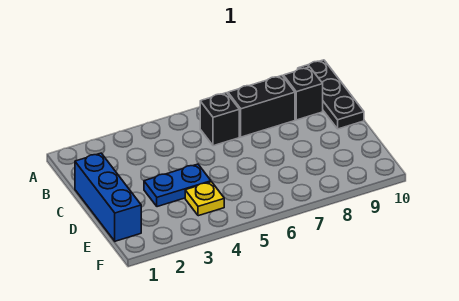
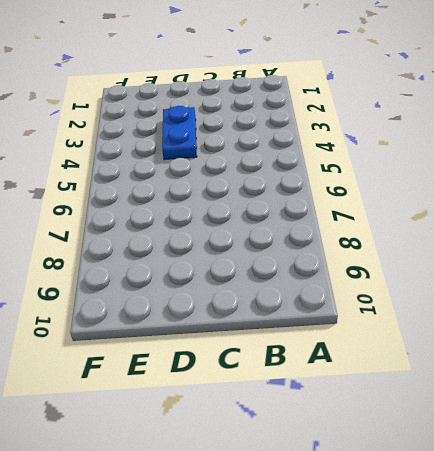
none -> black 1x3 plate [298,60,364,129]
none -> black 1x1 brick [200,93,239,146]

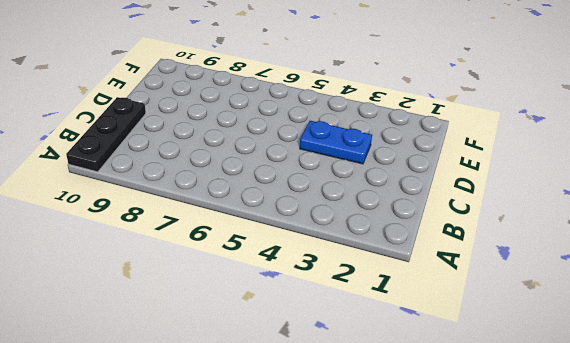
none -> black 1x1 brick [200,93,239,146]
none -> black 1x2 brick [228,76,295,137]

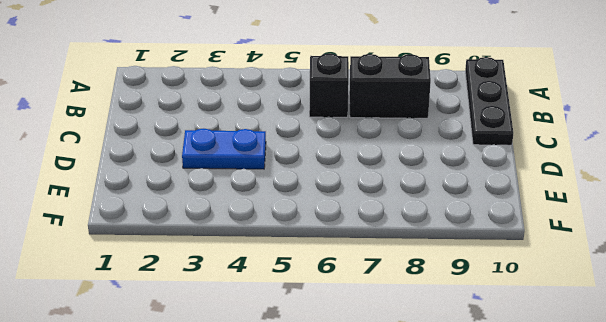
none -> black 1x1 brick [283,67,323,120]
none -> blue 1x3 brick [75,153,141,241]

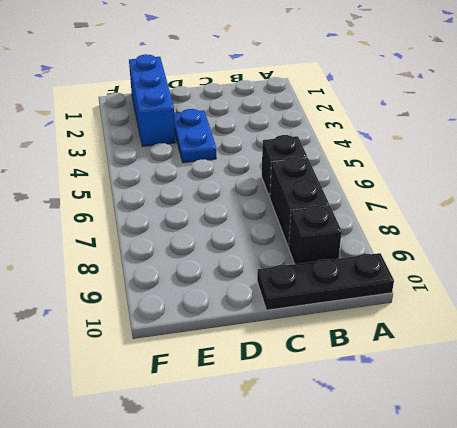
blue 1x3 brick [129,54,176,146] -> blue 1x3 brick turned to [75,153,141,241]
none -> yellow 1x1 plate [185,182,224,216]

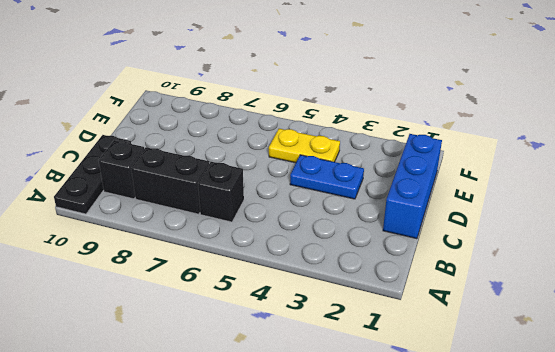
yellow 1x2 plate [269,129,340,163] -> yellow 1x1 plate [185,182,224,216]

